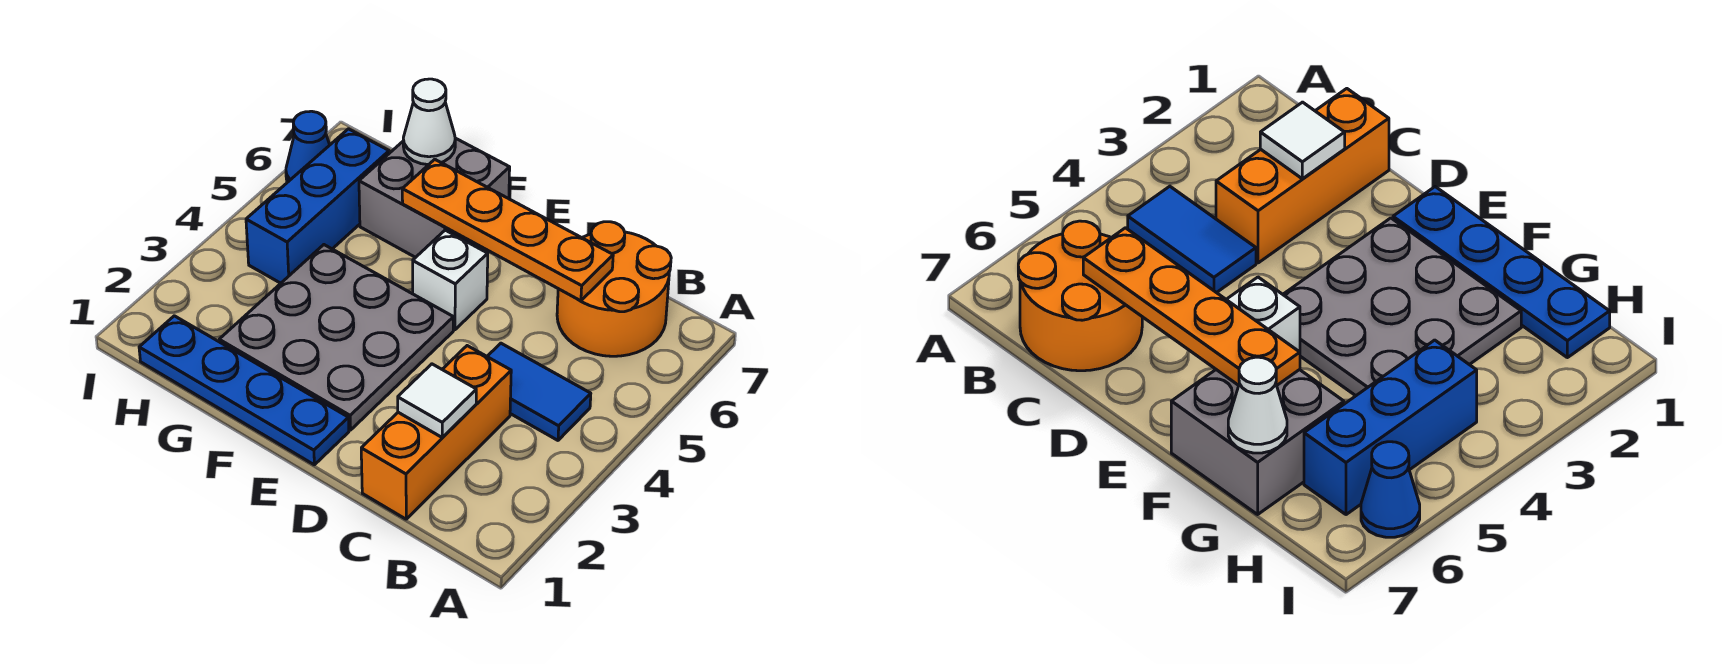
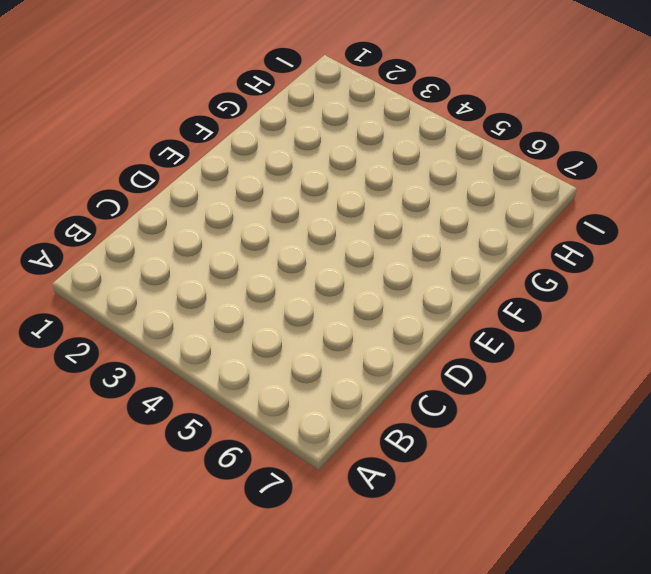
none -> blue 1x2 tile [487,343,591,440]
none -> orange 2x2 round brick [557,222,671,356]
none -> orange 1x3 brick [361,346,511,519]

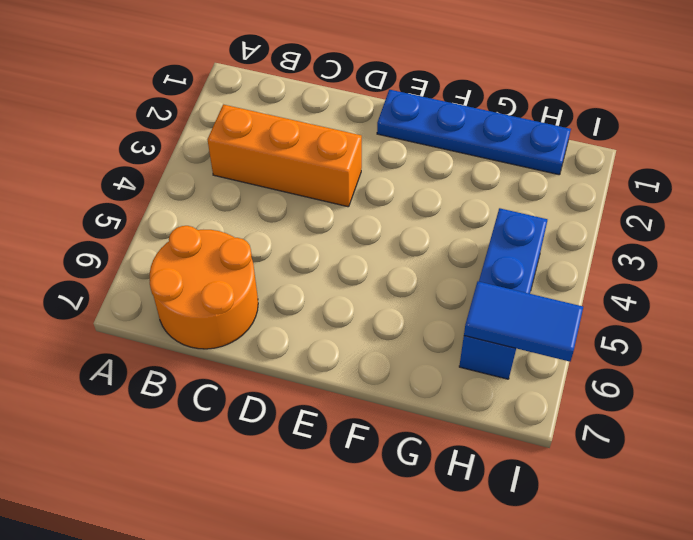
orange 1x3 brick [208,105,362,207] -> orange 1x3 brick turned to [361,346,511,519]
blue 1x2 tile [464,281,583,362] -> blue 1x2 tile moved to [487,343,591,440]
none -> grey 3x3 plate [219,245,453,430]
none -> white 1x1 brick [413,230,488,330]
none -> grey 2x2 brick [359,138,510,257]

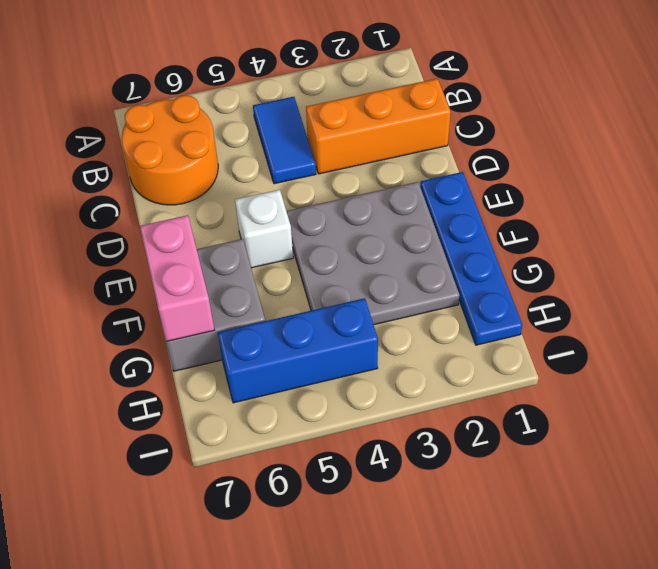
pink 1x2 brick [140,215,214,342] -> white 1x1 cone [403,79,455,165]
none -> blue 1x1 cone [286,111,330,182]
none -> white 1x1 tile [398,364,476,438]
none -> orange 1x4 plate [402,159,613,301]

